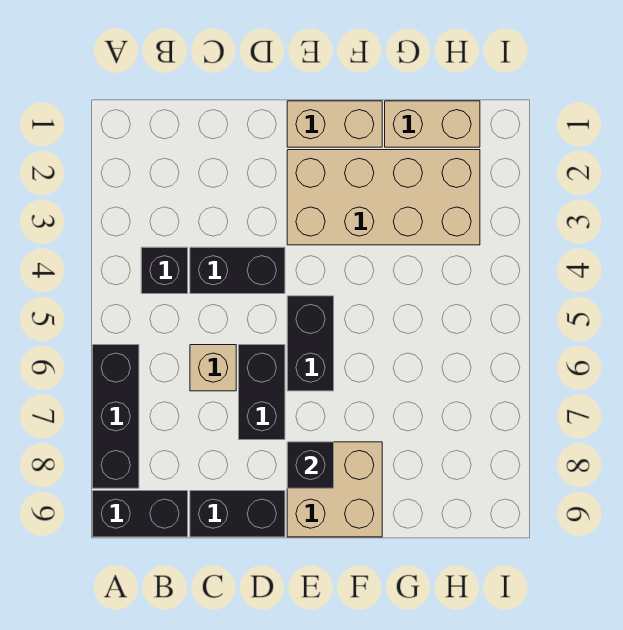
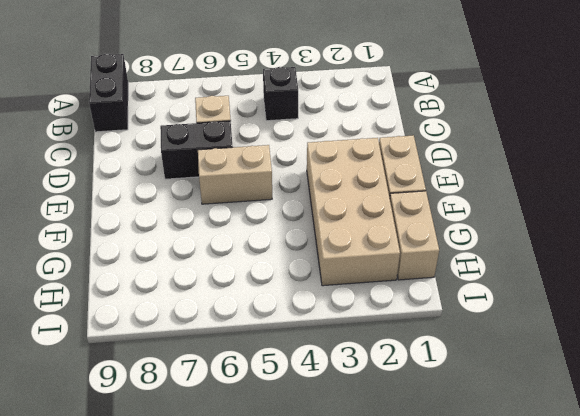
tan 1x2 brick [198,145,272,204] -> black 1x2 brick [287,296,334,391]
none -> black 1x3 brick [93,345,139,488]
none -> black 1x2 brick [190,247,285,294]
none -> black 1x2 brick [190,491,285,537]

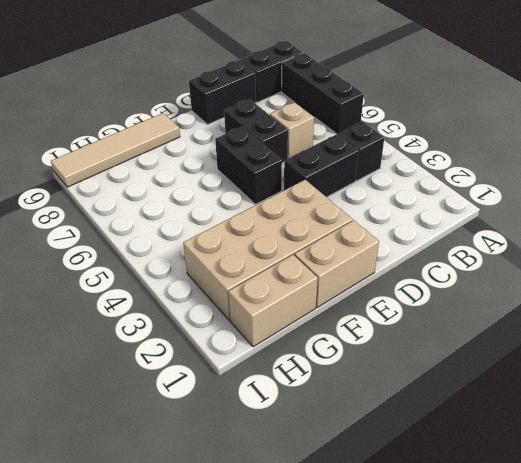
tan 1x4 tile [51,113,180,187] -> tan 2x2 brick [287,442,382,537]
none -> black 1x1 brick [287,442,334,488]

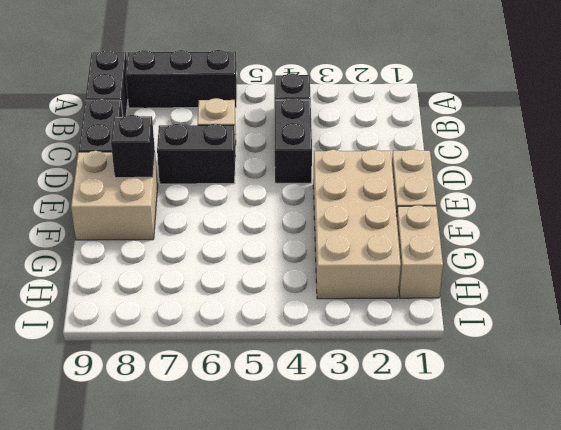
none -> black 1x2 brick [287,296,334,391]

